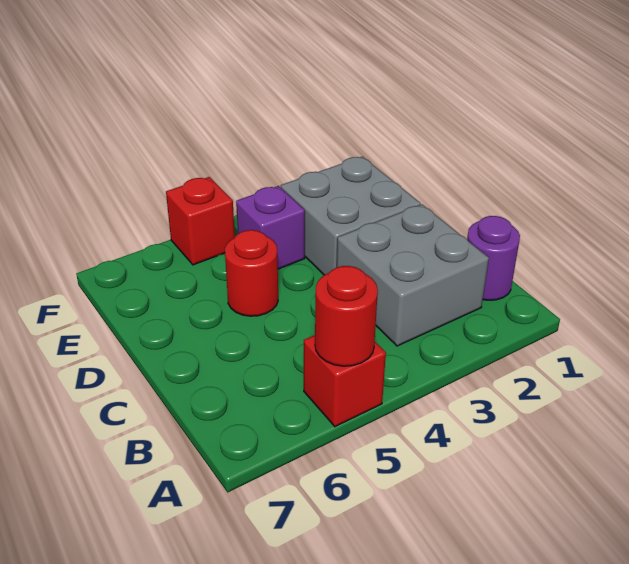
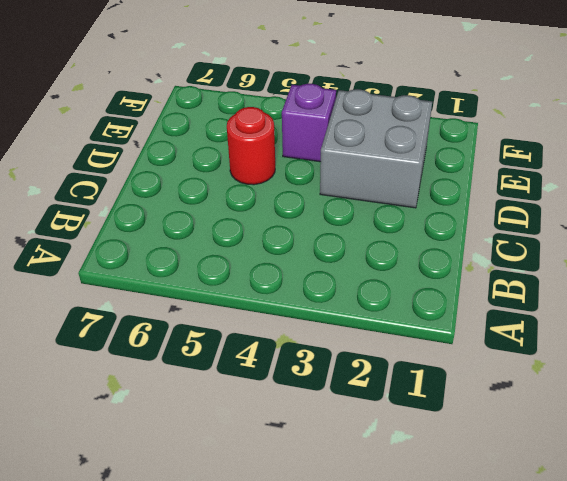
none -> red 1x1 brick [304,335,386,427]
none -> purple 1x1 round brick [467,216,520,300]

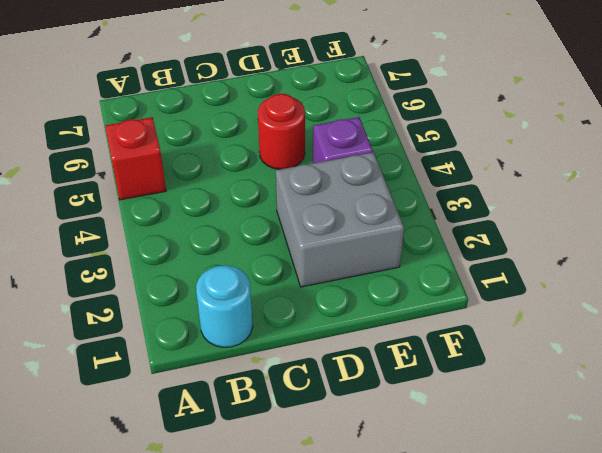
cyan 1x1 round brick [196,265,253,347] -> purple 1x1 round brick [467,216,520,300]
none -> grey 2x2 brick [337,204,489,346]
none -> red 1x1 brick [166,177,235,265]

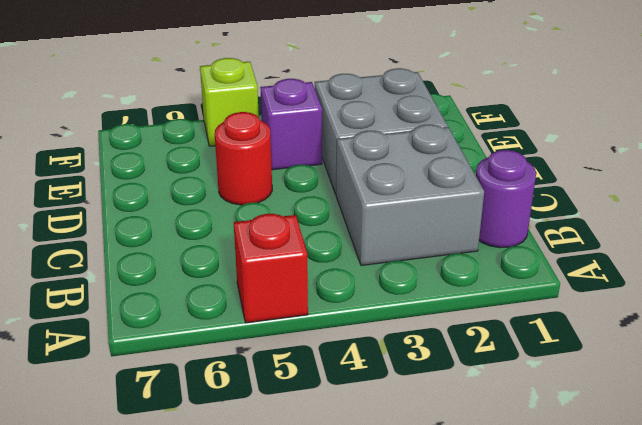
lime 1x1 brick [200,58,259,146] -> red 1x1 brick [166,177,235,265]
none -> red 1x1 round brick [315,266,378,366]

